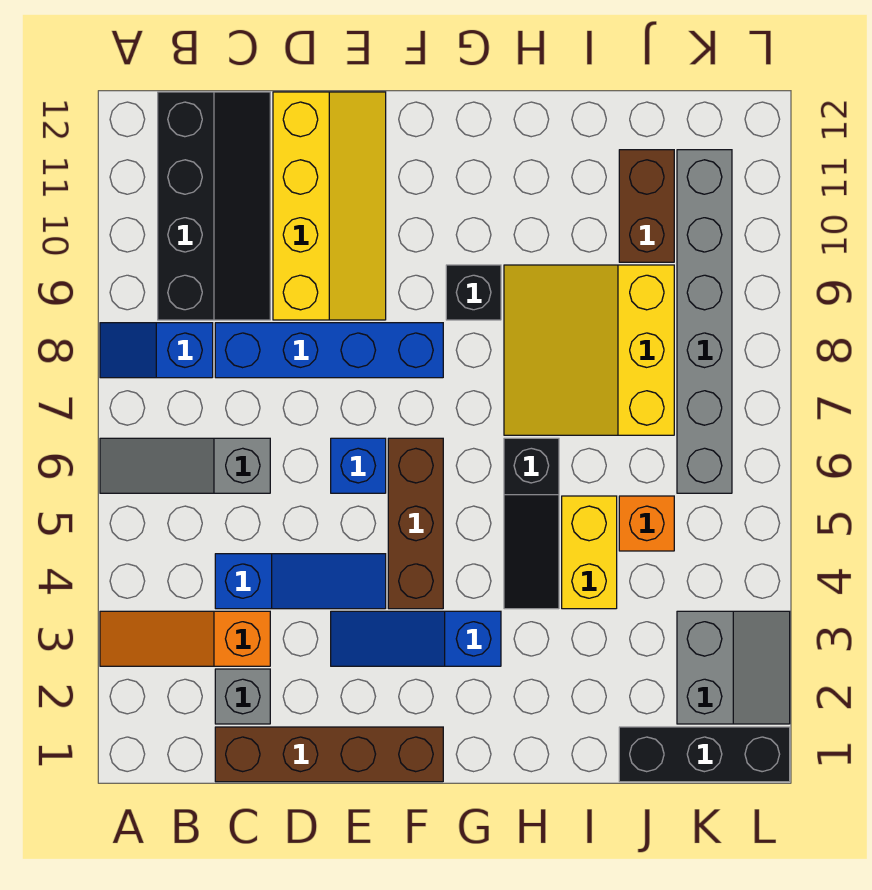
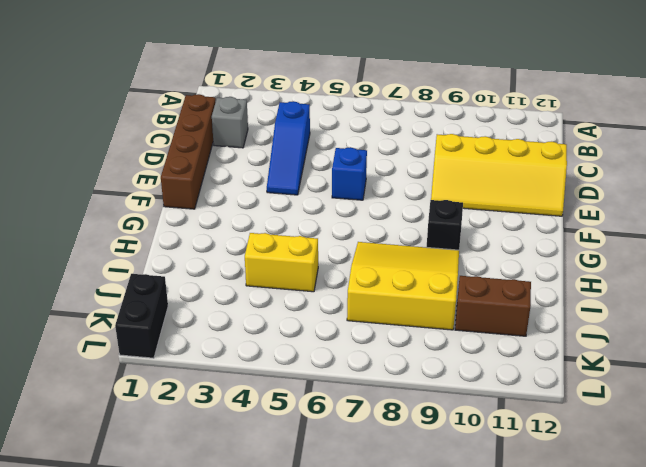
black 1x2 brick [115,274,168,358] -> black 1x3 brick [619,727,790,782]
none -> orange 1x3 slope [100,611,270,666]
none -> grey 1x3 slope [100,438,270,493]
none -> blue 1x2 slope [100,323,213,378]

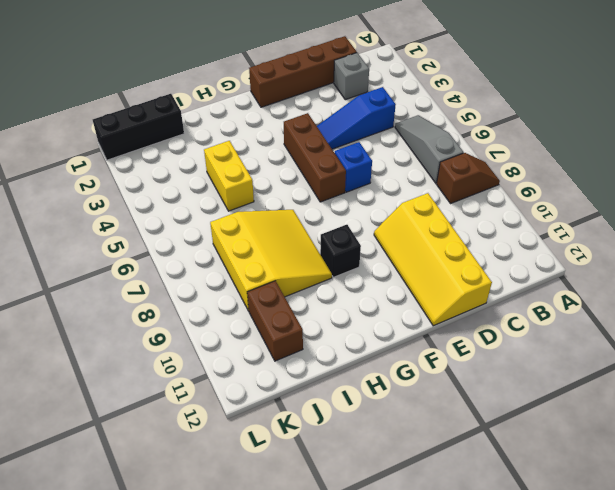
brown 1x2 slope [437,153,500,203] -> blue 1x2 slope [100,323,213,378]
grey 1x3 slope [395,115,464,183] -> grey 1x3 slope turned to [100,438,270,493]
none -> orange 1x3 slope [100,611,270,666]
none -> black 2x4 slope [158,92,270,320]
none -> blue 1x4 brick [215,323,443,378]

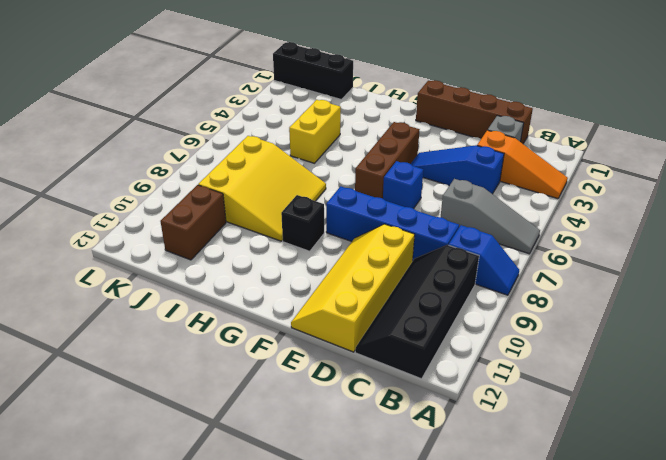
none -> blue 1x3 slope [331,611,501,666]
none -> black 1x3 slope [504,438,559,609]
none -> orange 1x1 brick [619,496,674,551]

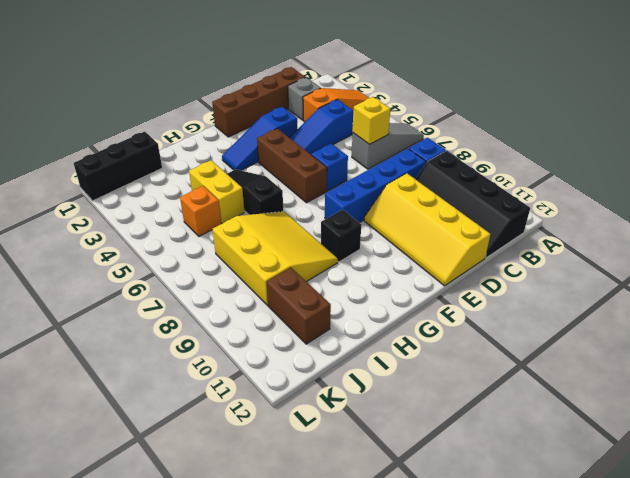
yellow 1x1 brick [353,97,390,144] -> none
blue 1x3 slope [222,107,297,170] -> blue 1x3 slope turned to [331,611,501,666]
none -> grey 2x2 slope [677,611,790,724]
none -> grey 1x6 brick [677,150,732,493]

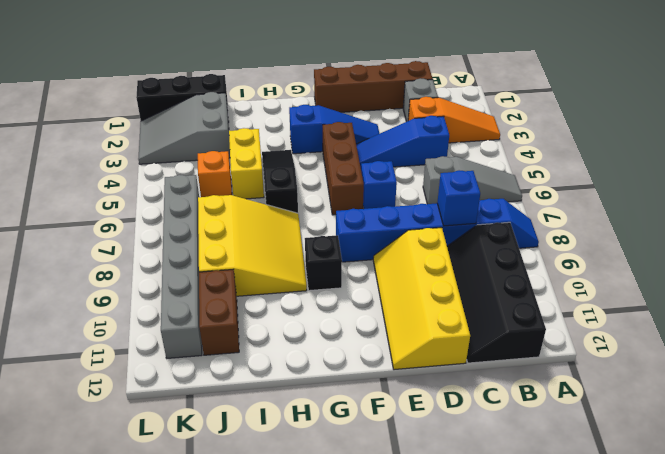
blue 1x1 brick [437,170,480,226] -> none
grey 2x3 slope [138,92,230,164] -> grey 2x2 slope [677,611,790,724]

